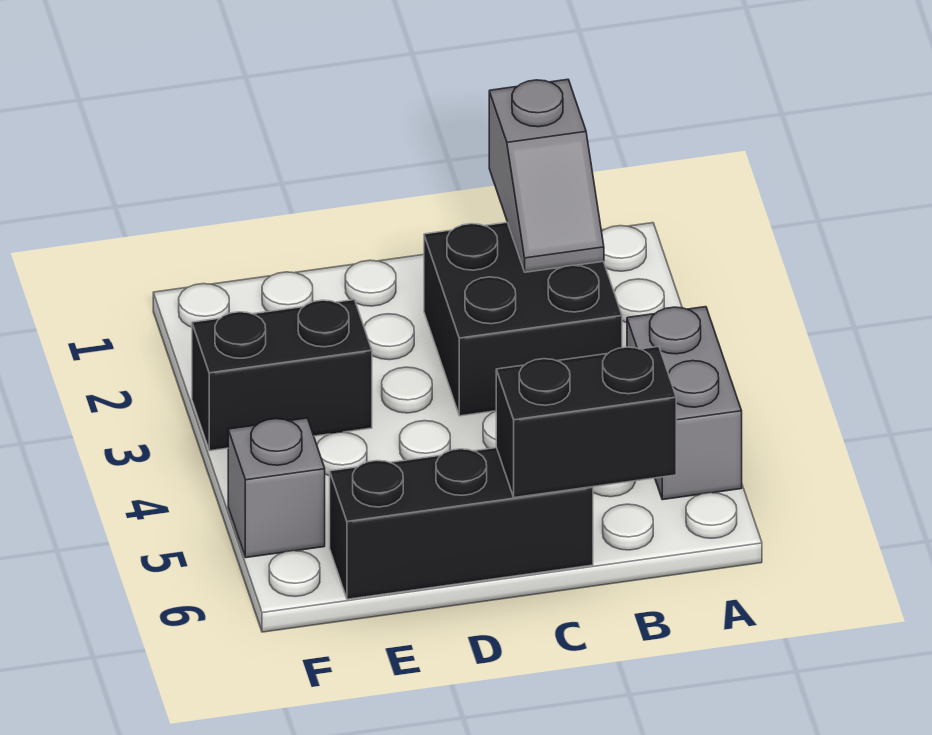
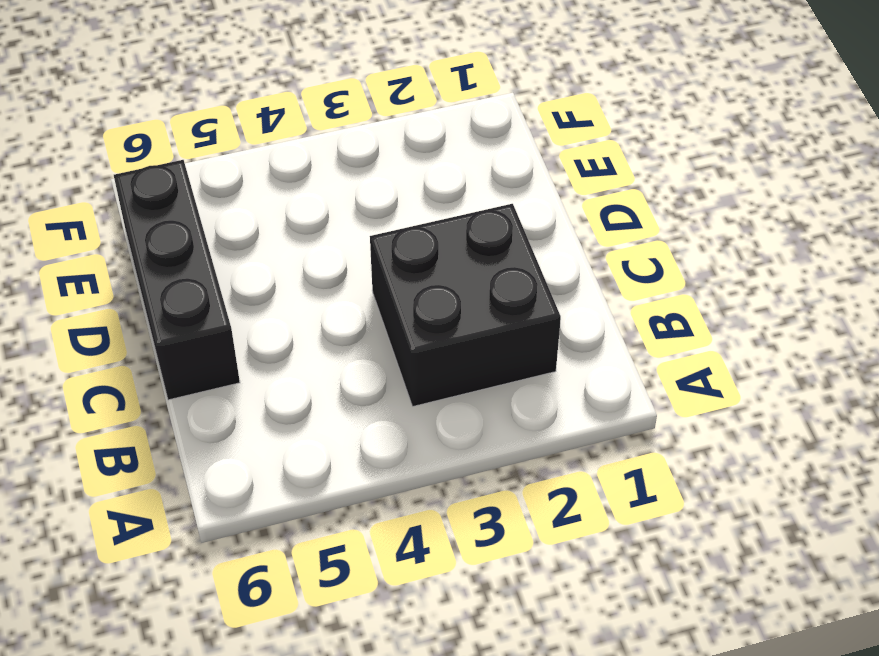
none -> grey 1x2 brick [627,307,742,500]
none -> black 1x2 brick [192,300,372,451]

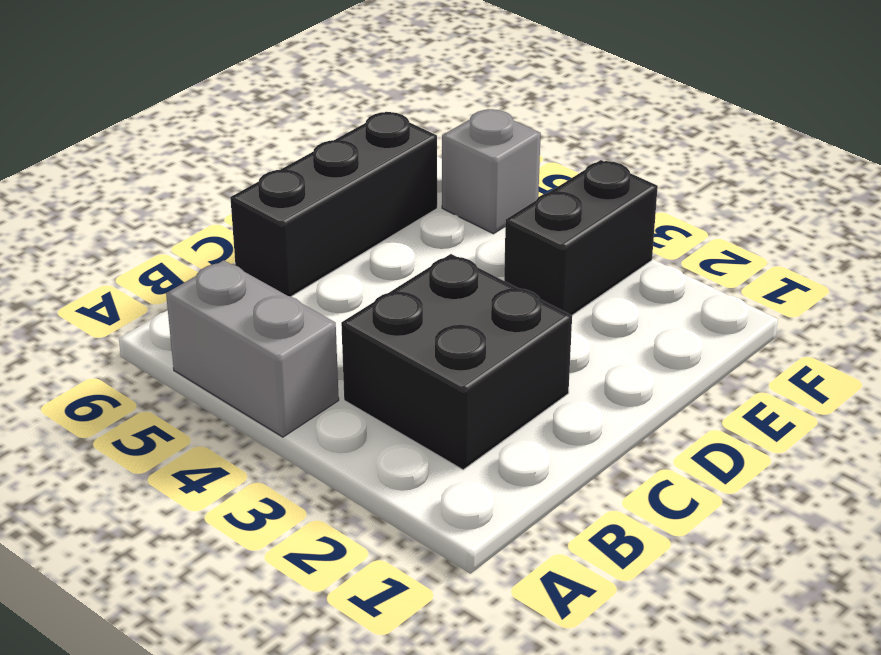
none -> grey 1x2 slope [489,79,604,272]
none -> black 1x2 brick [496,346,676,498]

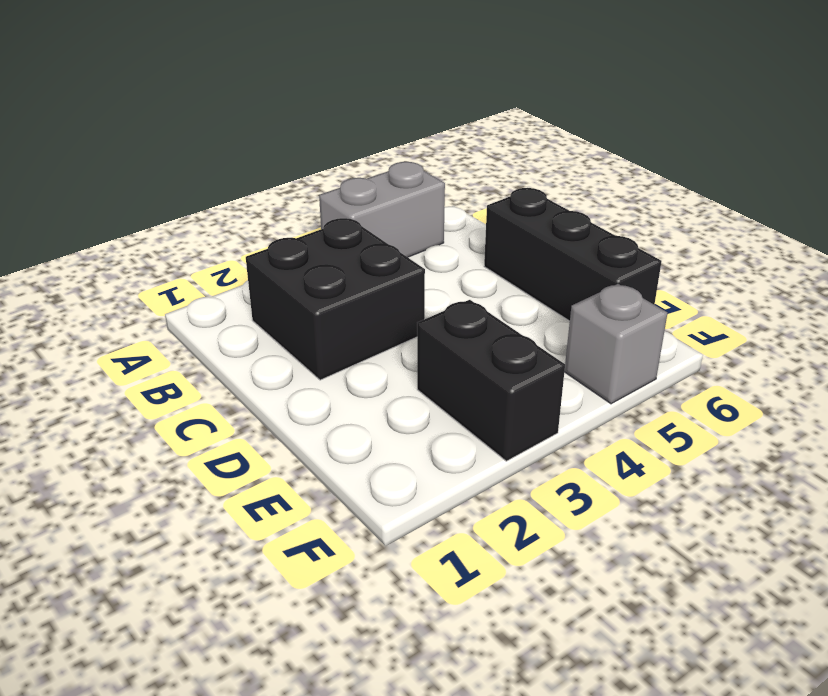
none -> grey 1x2 slope [489,79,604,272]
none -> black 1x2 brick [496,346,676,498]

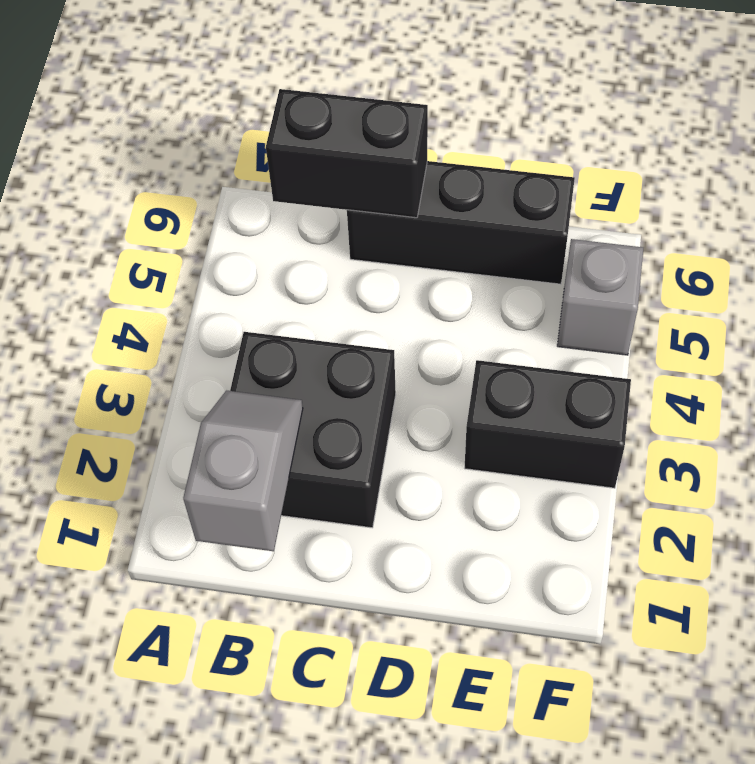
none -> grey 1x2 brick [627,307,742,500]

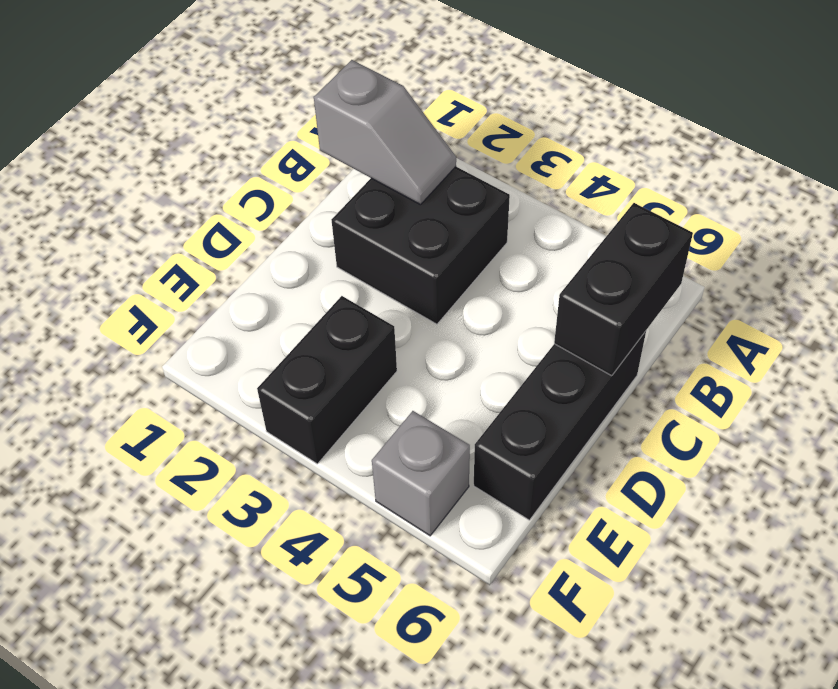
none -> grey 1x2 brick [627,307,742,500]

